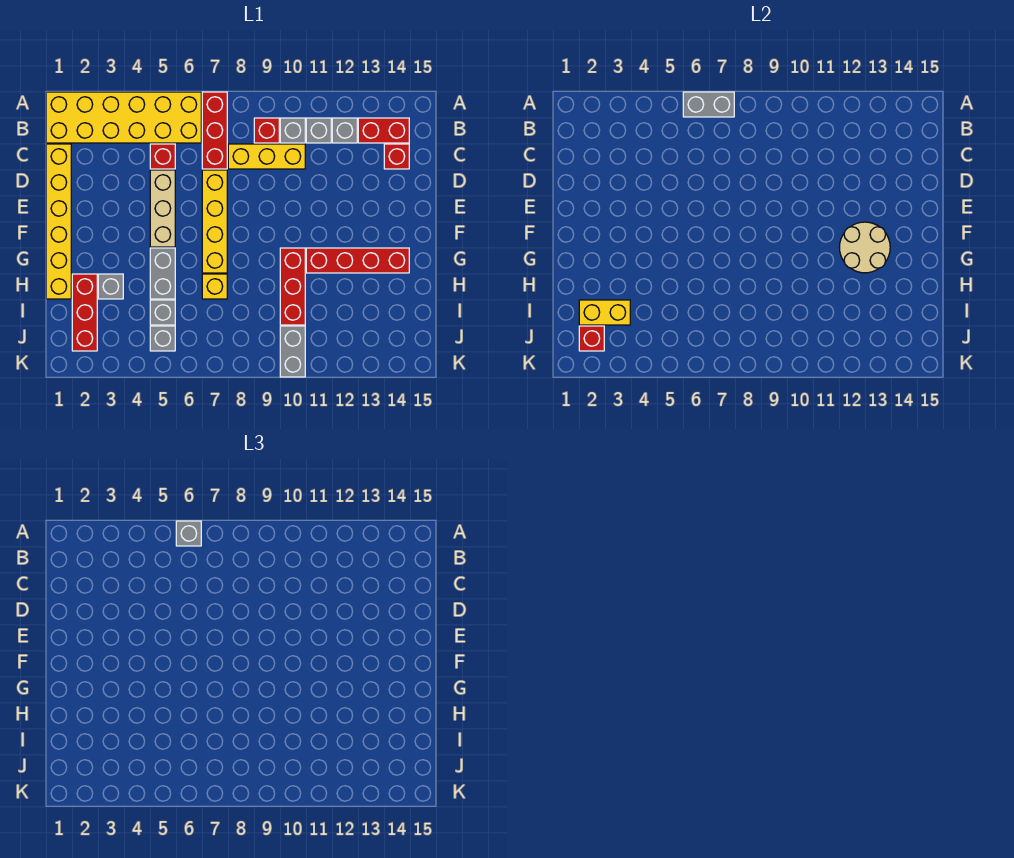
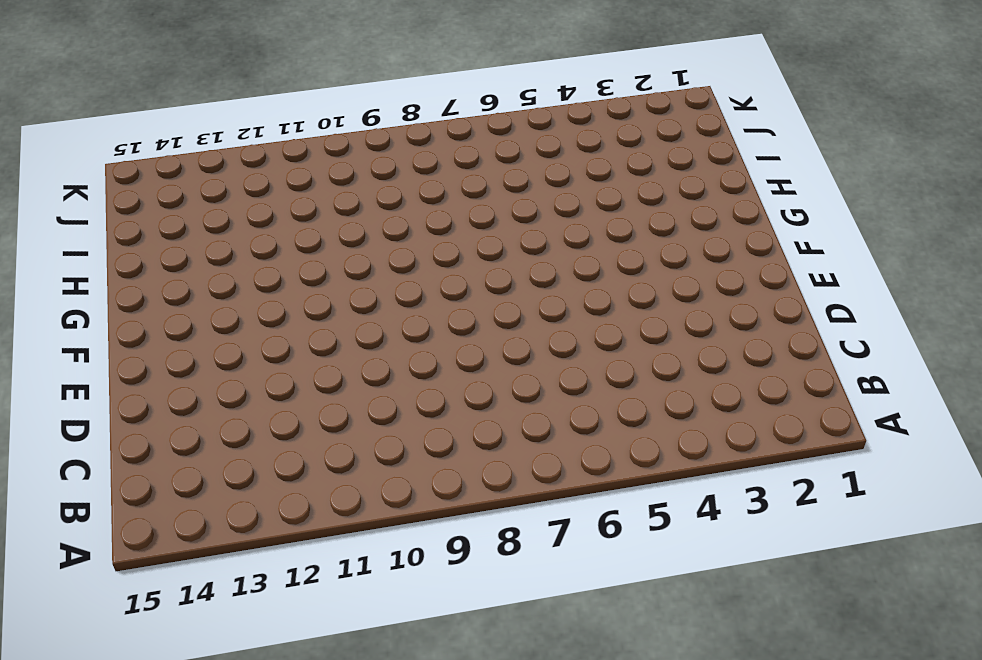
none -> yellow 2x6 brick [46,92,201,143]
none -> red 1x3 brick [202,92,227,169]
none -> red 1x1 brick [254,118,279,143]

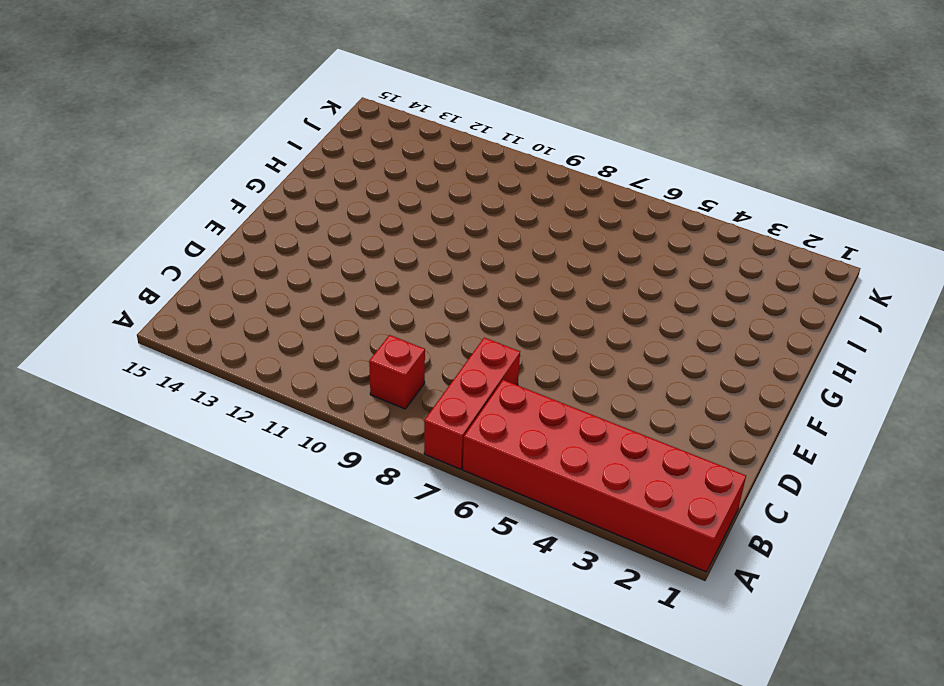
red 2x6 brick [463,380,746,572] -> yellow 2x6 brick [46,92,201,143]
none -> grey 1x1 brick [280,118,305,143]
none -> grey 1x1 brick [306,118,331,143]
none -> grey 1x1 brick [332,118,357,143]

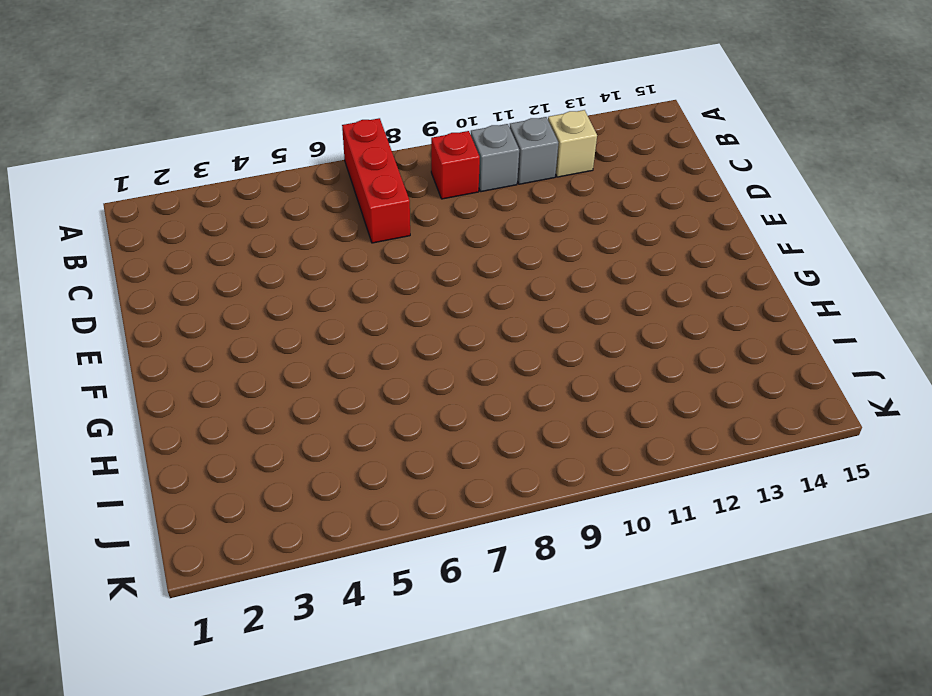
tan 1x1 brick [548,110,597,177] -> grey 1x1 brick [332,118,357,143]
none -> yellow 2x6 brick [46,92,201,143]
none -> red 1x2 brick [358,118,409,143]
none -> yellow 1x6 brick [46,144,71,299]

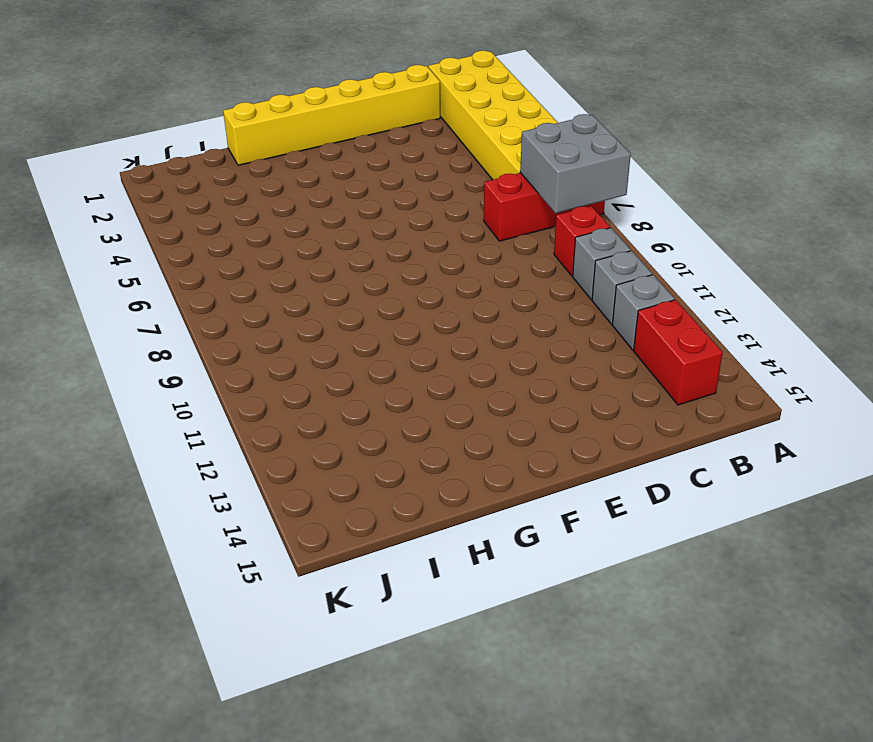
grey 2x2 brick [520,114,631,213] -> grey 1x2 brick [683,92,734,117]
none -> red 1x1 brick [150,144,175,169]
none -> yellow 1x3 brick [228,144,305,169]
none -> red 1x1 brick [384,144,409,169]

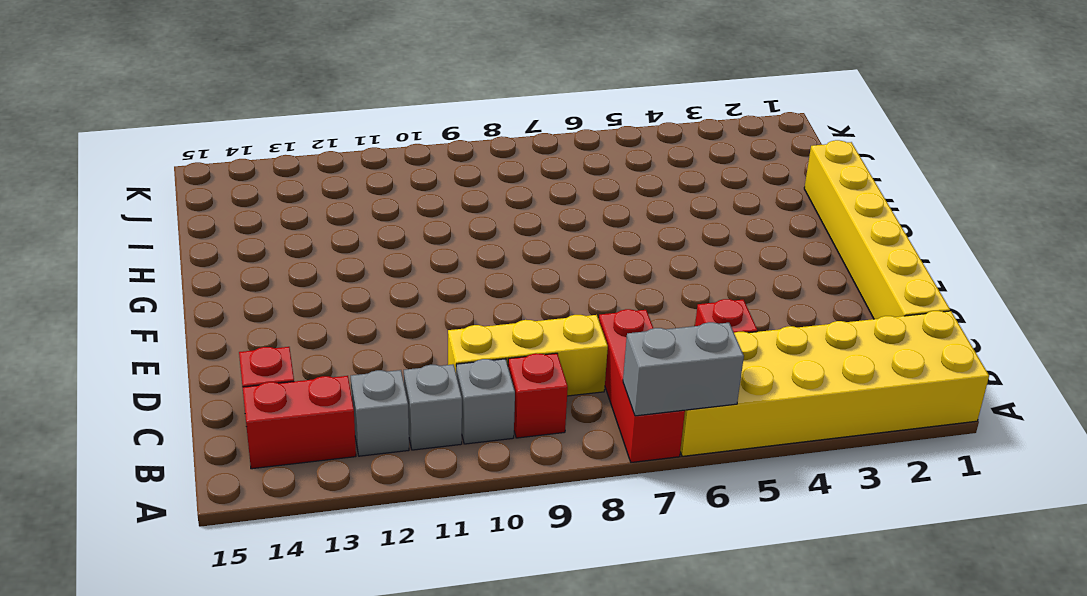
none -> tan 1x3 brick [150,170,175,247]
none -> yellow 1x4 brick [202,170,227,273]
none -> grey 1x2 brick [150,248,175,299]

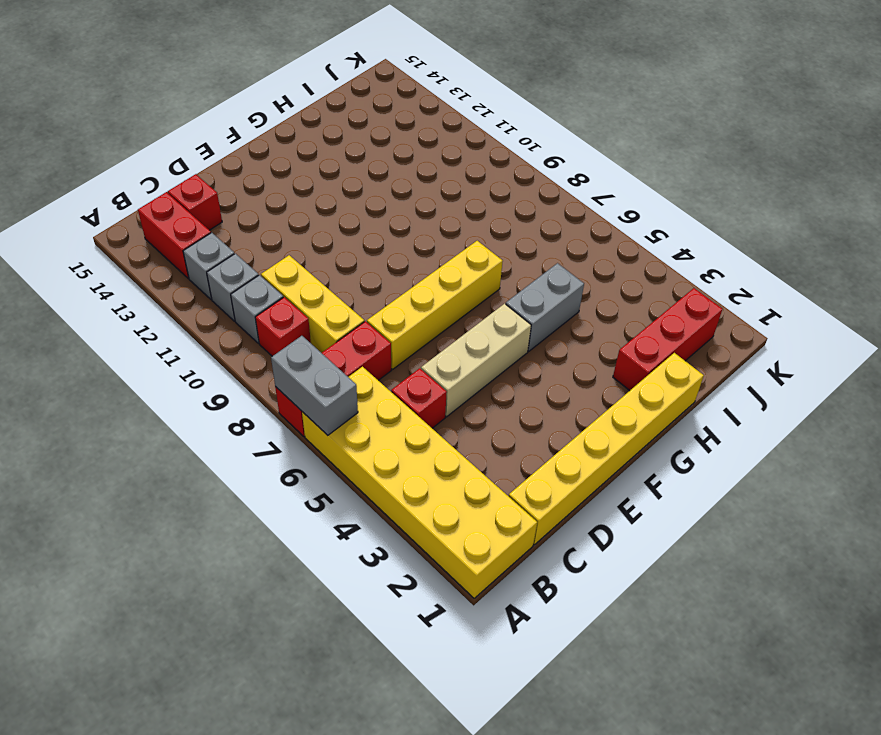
none -> red 1x3 brick [280,248,305,325]
none -> red 1x4 brick [306,248,409,273]
none -> grey 1x1 brick [98,274,123,299]

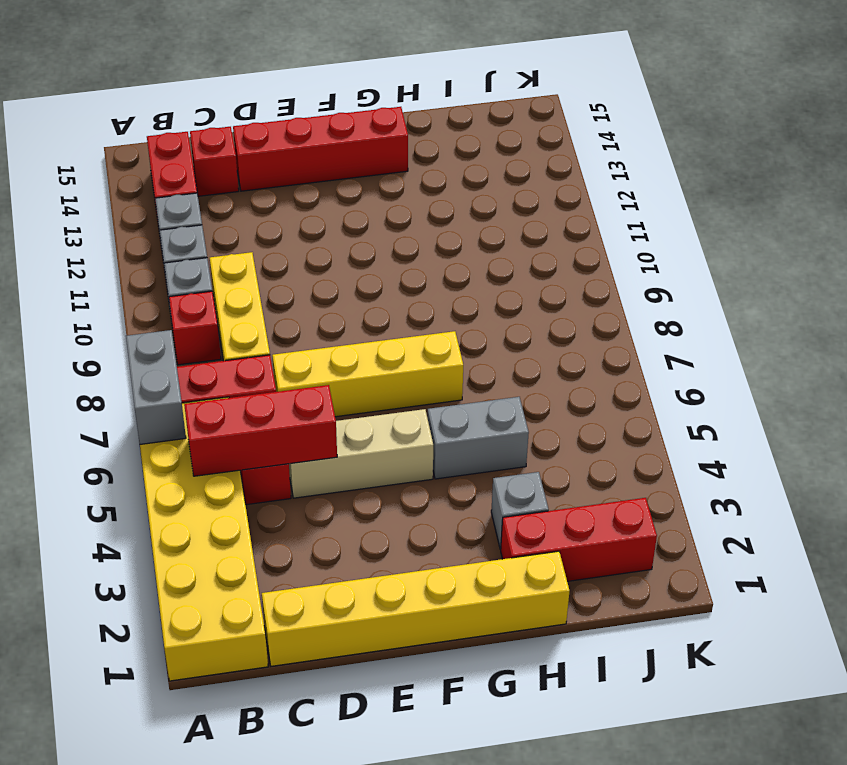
red 1x3 brick [184,385,337,476] -> red 1x3 brick moved to [280,248,305,325]
red 1x4 brick [233,107,408,191] -> red 1x4 brick turned to [306,248,409,273]
none -> yellow 1x1 brick [202,274,227,299]
none -> grey 1x1 brick [150,300,175,325]
none -> grey 1x1 brick [150,326,175,351]

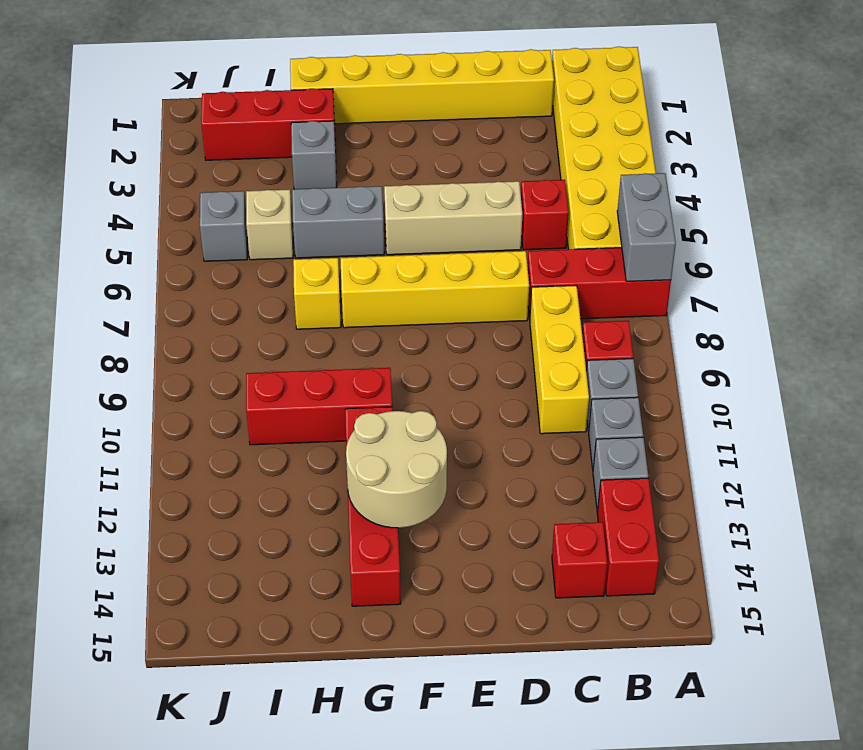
tan 1x1 brick [246,189,293,260] -> grey 1x1 brick [150,300,175,325]
none -> grey 1x2 brick [280,326,305,377]
none -> yellow 1x2 brick [579,300,630,325]
none -> red 1x1 brick [579,326,604,351]

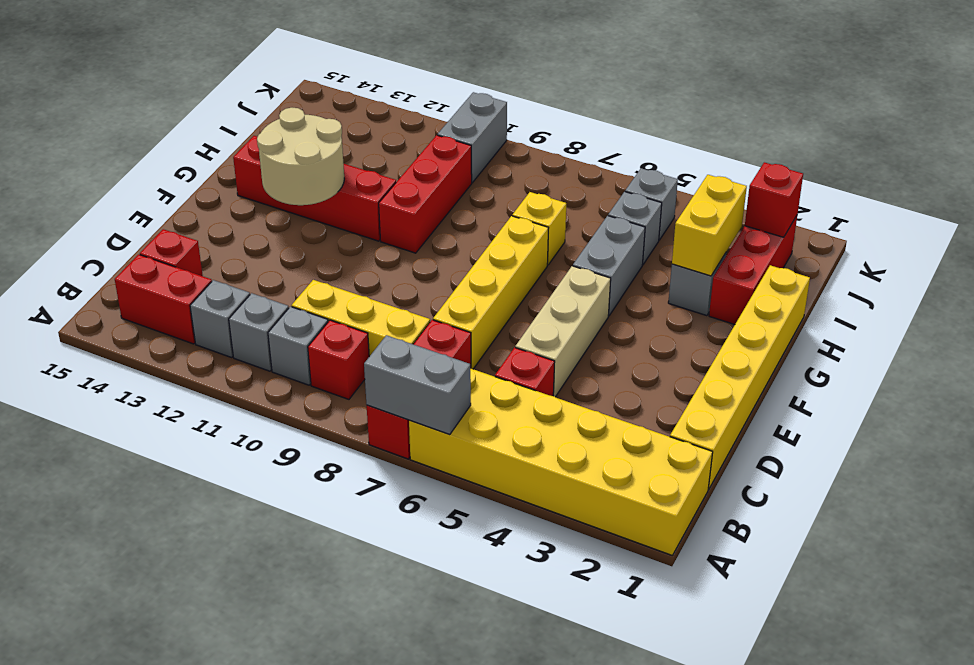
yellow 1x2 brick [672,175,747,276] -> yellow 1x2 brick turned to [579,300,630,325]
none -> grey 1x1 brick [176,521,201,546]

